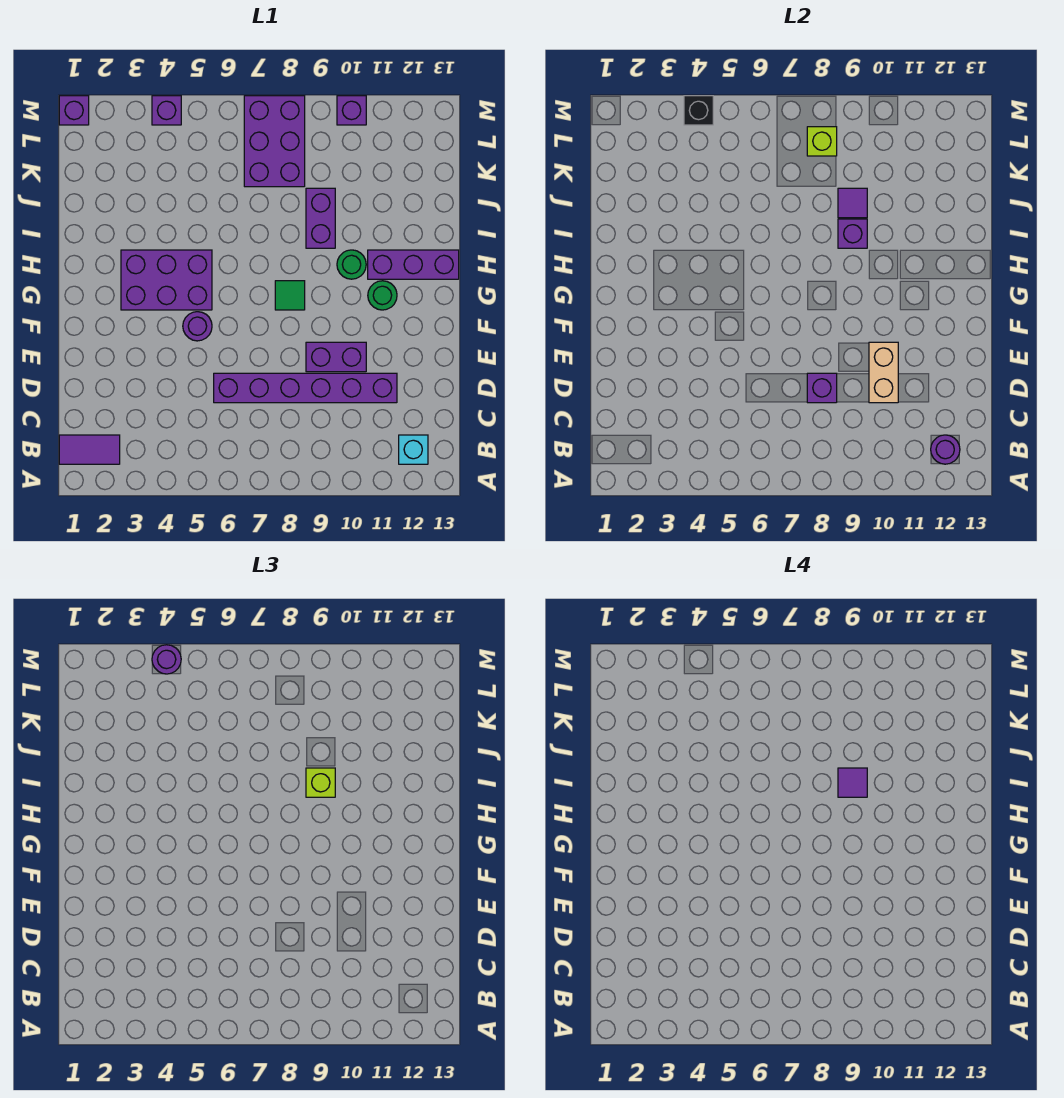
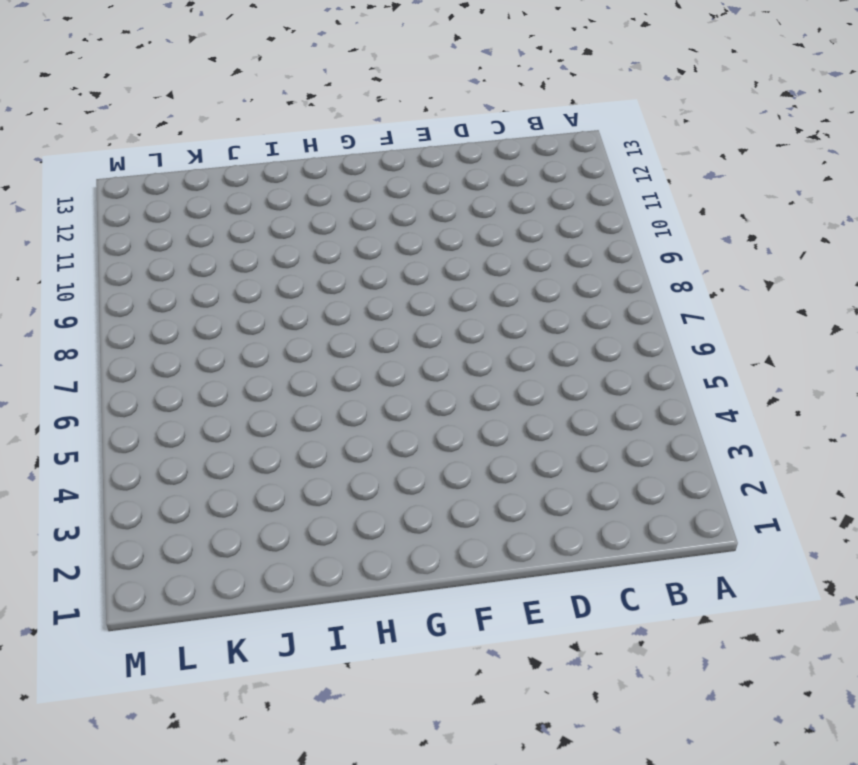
none -> purple 1x2 tile [59,435,120,464]
none -> cyan 1x1 brick [399,435,428,464]
none -> purple 1x6 brick [214,373,397,403]

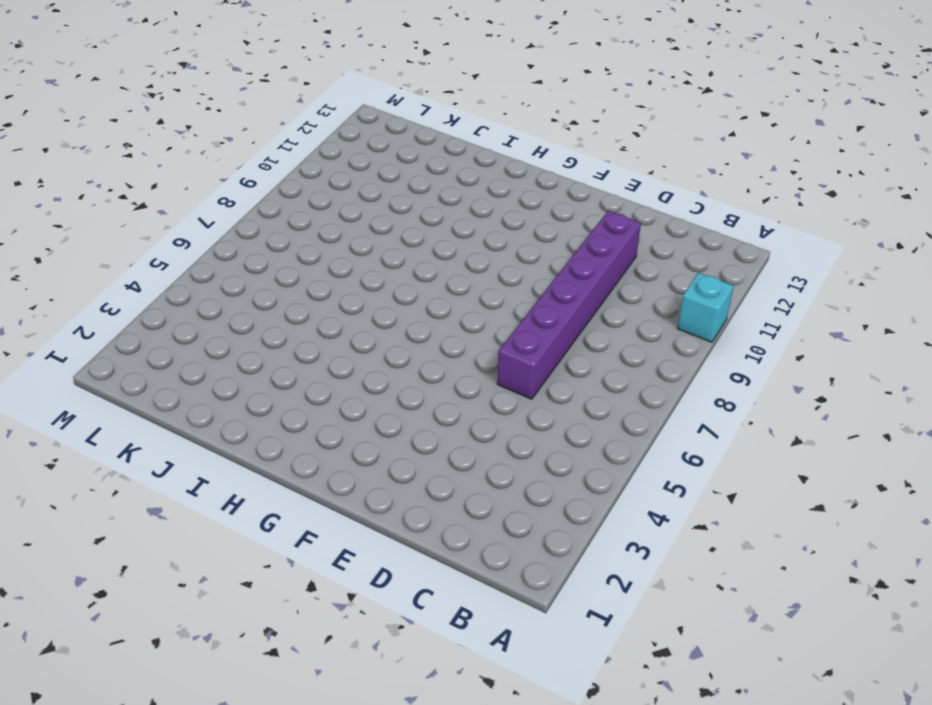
cyan 1x1 brick [677,272,734,342] -> cyan 1x1 brick moved to [399,435,428,464]
none -> purple 1x2 tile [59,435,120,464]
none -> purple 1x2 brick [306,342,366,372]
none -> purple 1x1 round brick [183,312,212,341]

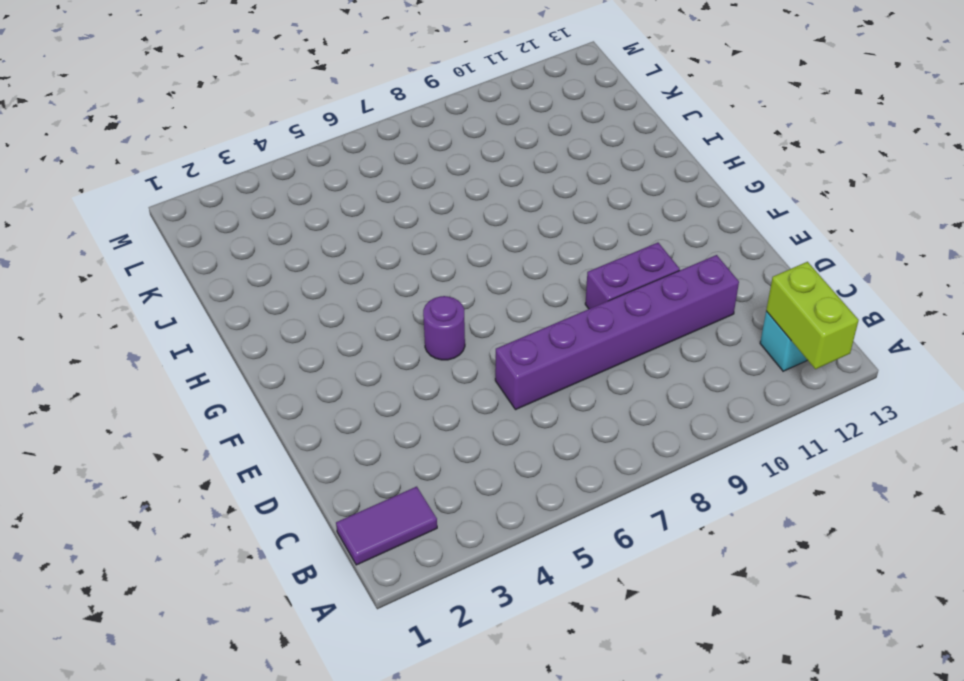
lime 1x2 brick [766,262,859,369] -> purple 1x1 round brick [931,435,960,464]
none -> purple 2x3 brick [121,250,212,310]
none -> green 1x1 tile [275,281,305,310]
none -> green 1x1 round brick [368,281,397,310]

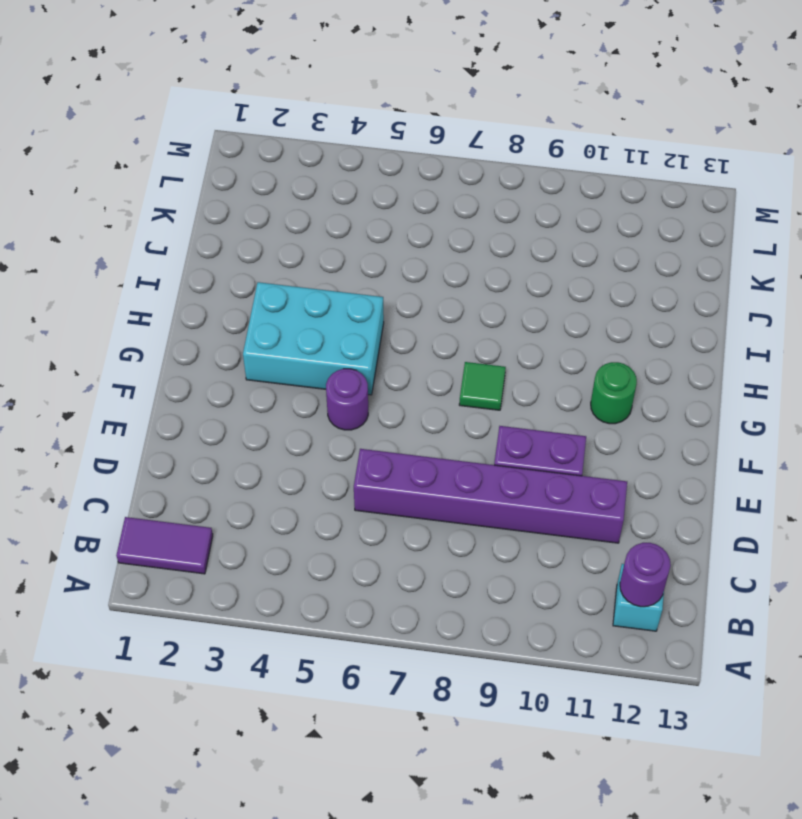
cyan 2x3 brick [243,282,384,395] -> purple 2x3 brick [121,250,212,310]
none -> green 1x1 round brick [337,250,366,279]
none -> purple 1x3 brick [368,250,459,279]
none -> purple 1x2 brick [306,188,335,248]

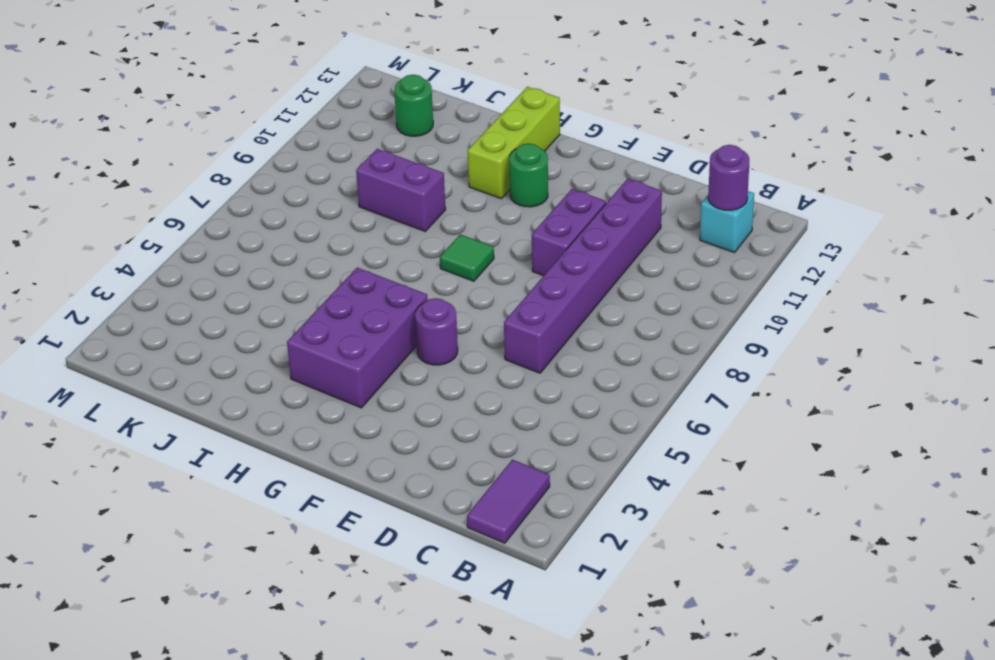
lime 1x3 brick [468,87,560,199] -> purple 1x3 brick [368,250,459,279]
green 1x1 round brick [394,75,433,136] -> green 1x1 round brick moved to [337,250,366,279]
none -> purple 2x3 brick [244,96,305,187]
none -> purple 1x1 brick [59,96,89,125]
none -> purple 1x1 brick [152,96,181,125]

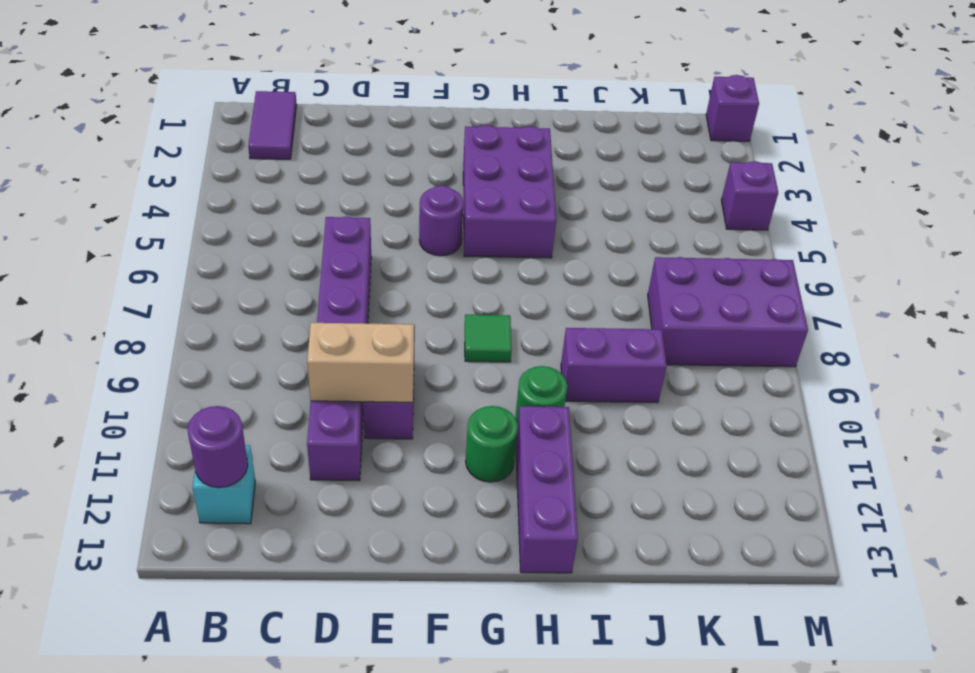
none -> purple 1x1 brick [337,96,366,125]
none -> purple 1x1 brick [807,373,837,403]
none -> purple 1x1 brick [838,219,867,248]

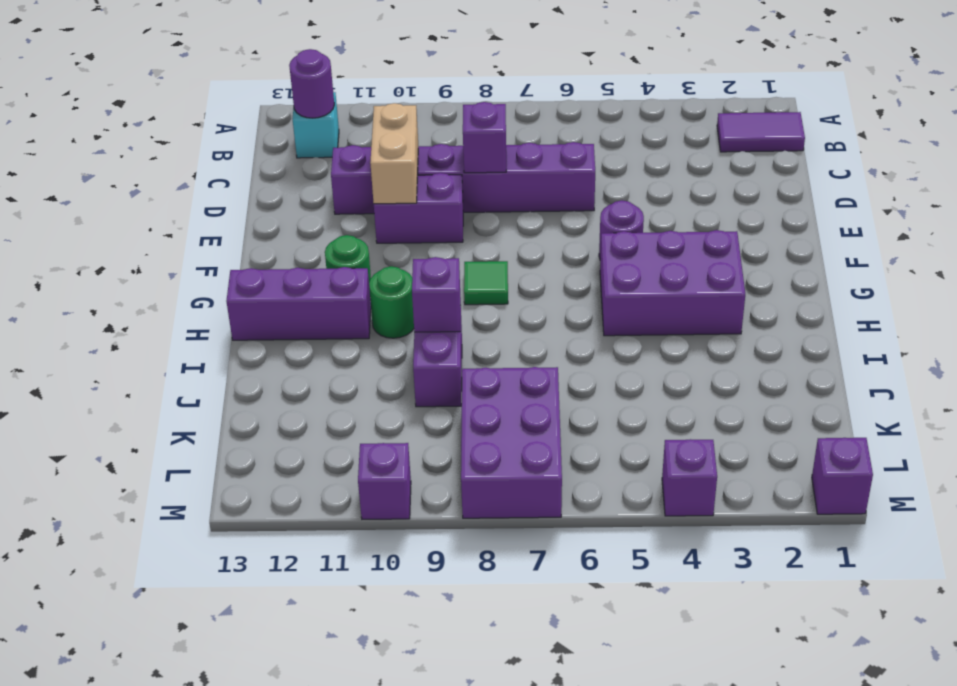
none -> purple 1x1 tile [838,188,867,218]
none -> lime 1x1 brick [807,127,837,156]
none -> black 1x1 brick [684,96,713,125]

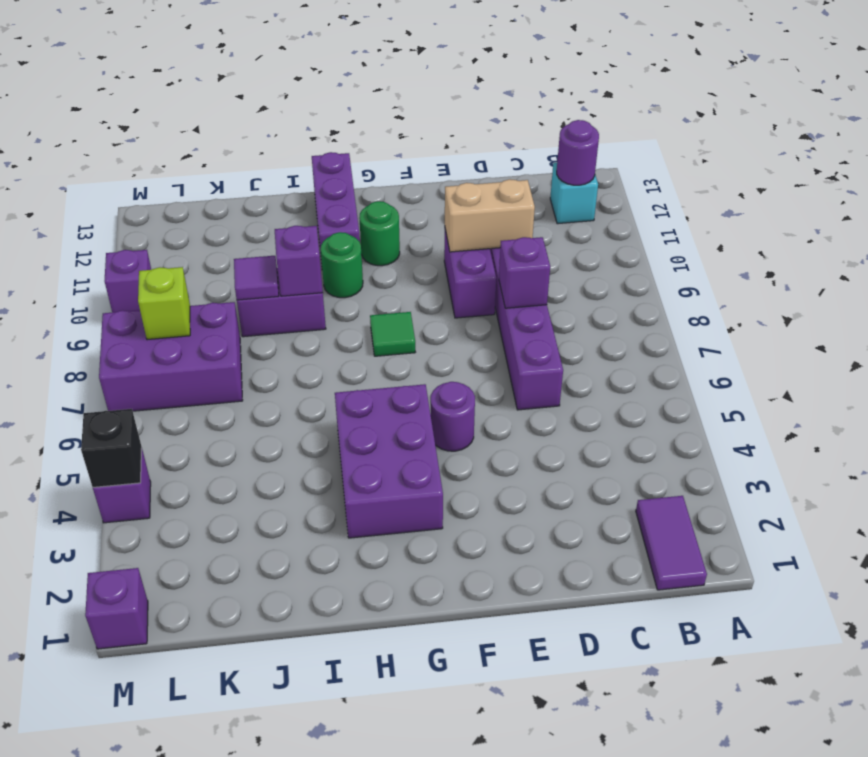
none -> lime 1x1 brick [306,768,335,797]
none -> purple 1x1 round brick [152,645,181,674]
none -> purple 1x1 tile [838,768,867,797]

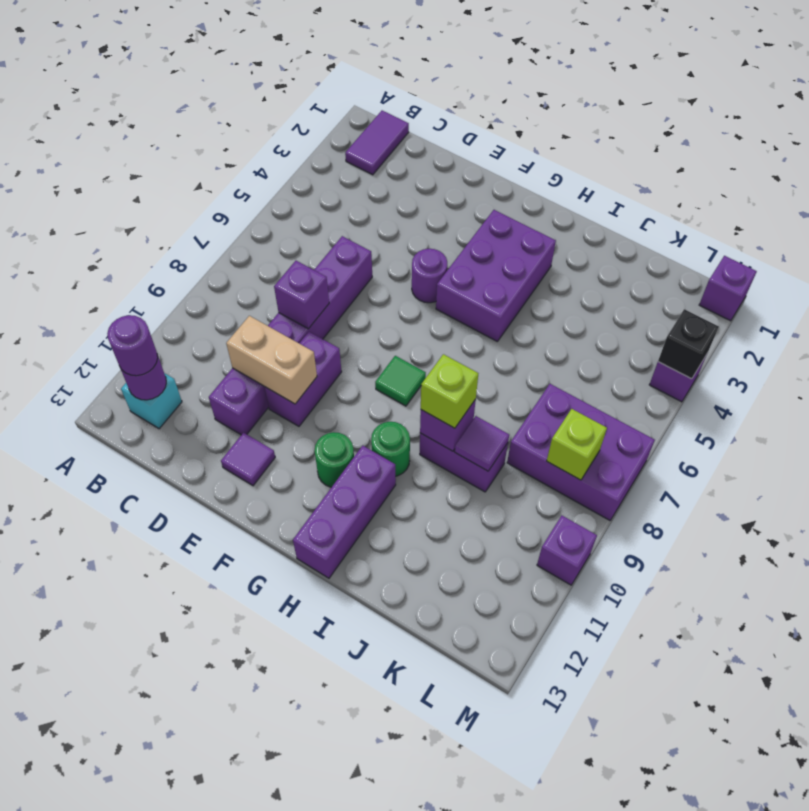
purple 1x1 round brick [107,315,158,376] -> purple 1x1 round brick moved to [152,645,181,674]
purple 1x1 tile [221,432,275,486] -> purple 1x1 tile moved to [838,768,867,797]

